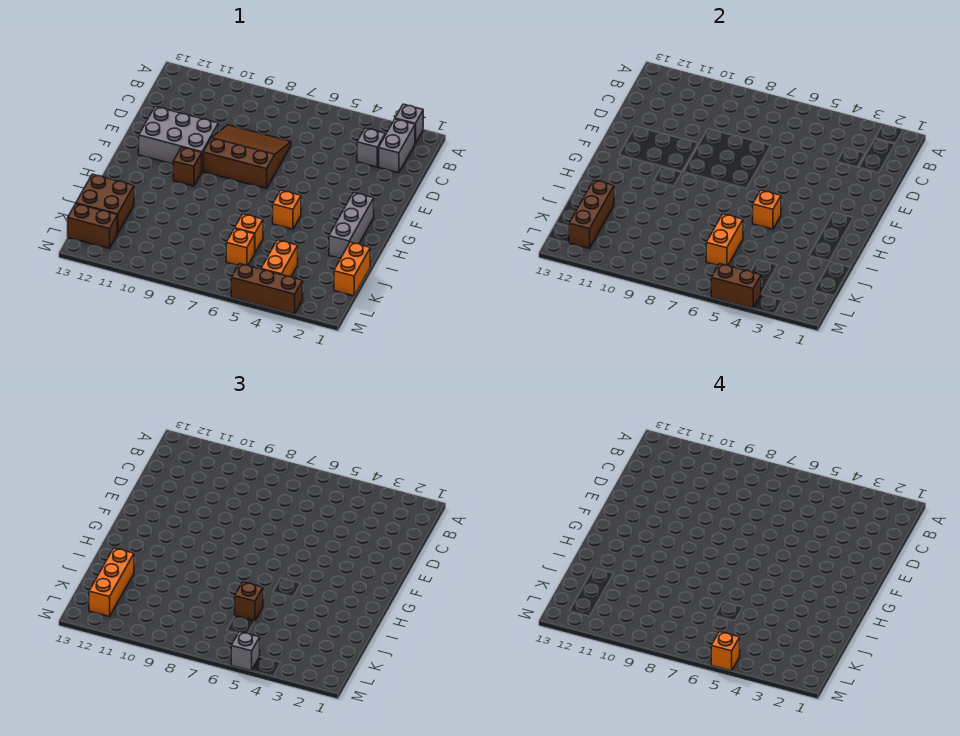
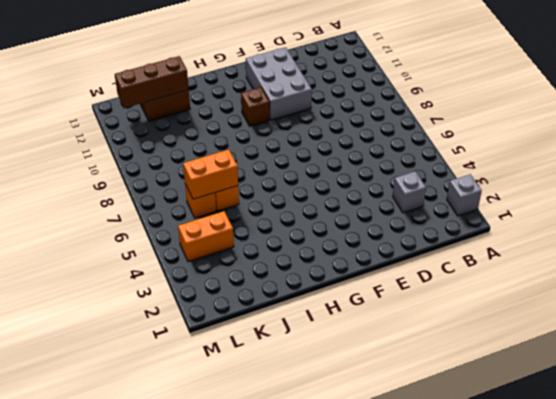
none -> grey 1x2 brick [379,119,415,173]
none -> brown 3x3 slope [203,125,291,189]
none -> grey 1x3 brick [329,192,374,259]

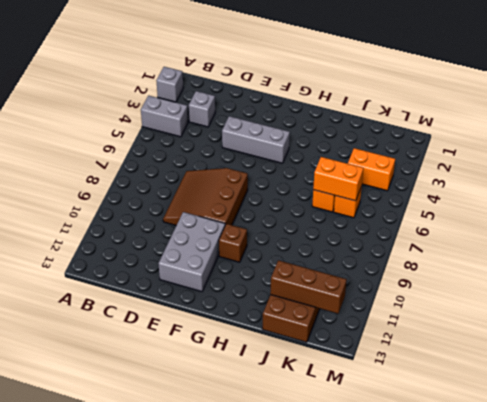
grey 1x2 brick [141,96,188,137] -> grey 1x2 brick moved to [379,119,415,173]
grey 1x3 brick [222,116,290,163] -> grey 1x3 brick moved to [329,192,374,259]
none -> orange 1x1 brick [273,190,301,229]
none -> orange 1x2 brick [334,242,370,296]
none -> brown 1x2 brick [68,204,117,248]

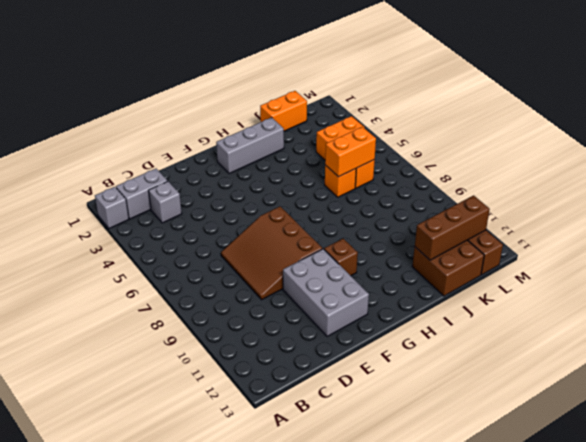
none -> orange 1x1 brick [273,190,301,229]
none -> brown 1x3 brick [231,264,303,314]
none -> orange 1x1 brick [753,190,781,229]

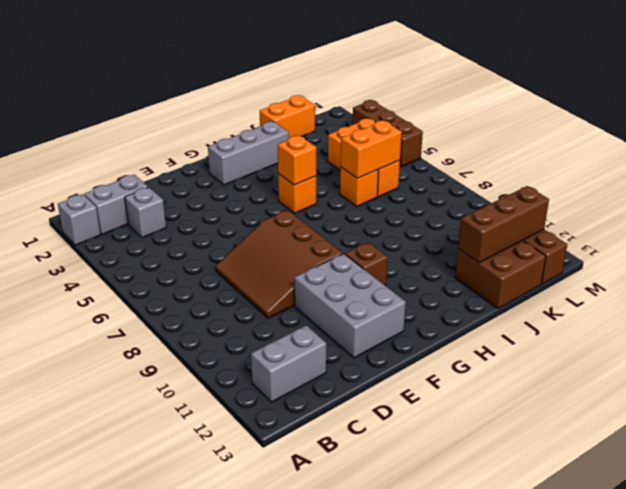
grey 1x2 brick [251,325,326,402] -> none
none -> brown 1x2 brick [711,264,761,308]
none -> brown 1x1 brick [235,582,263,621]
none -> orange 1x3 brick [89,548,134,616]

